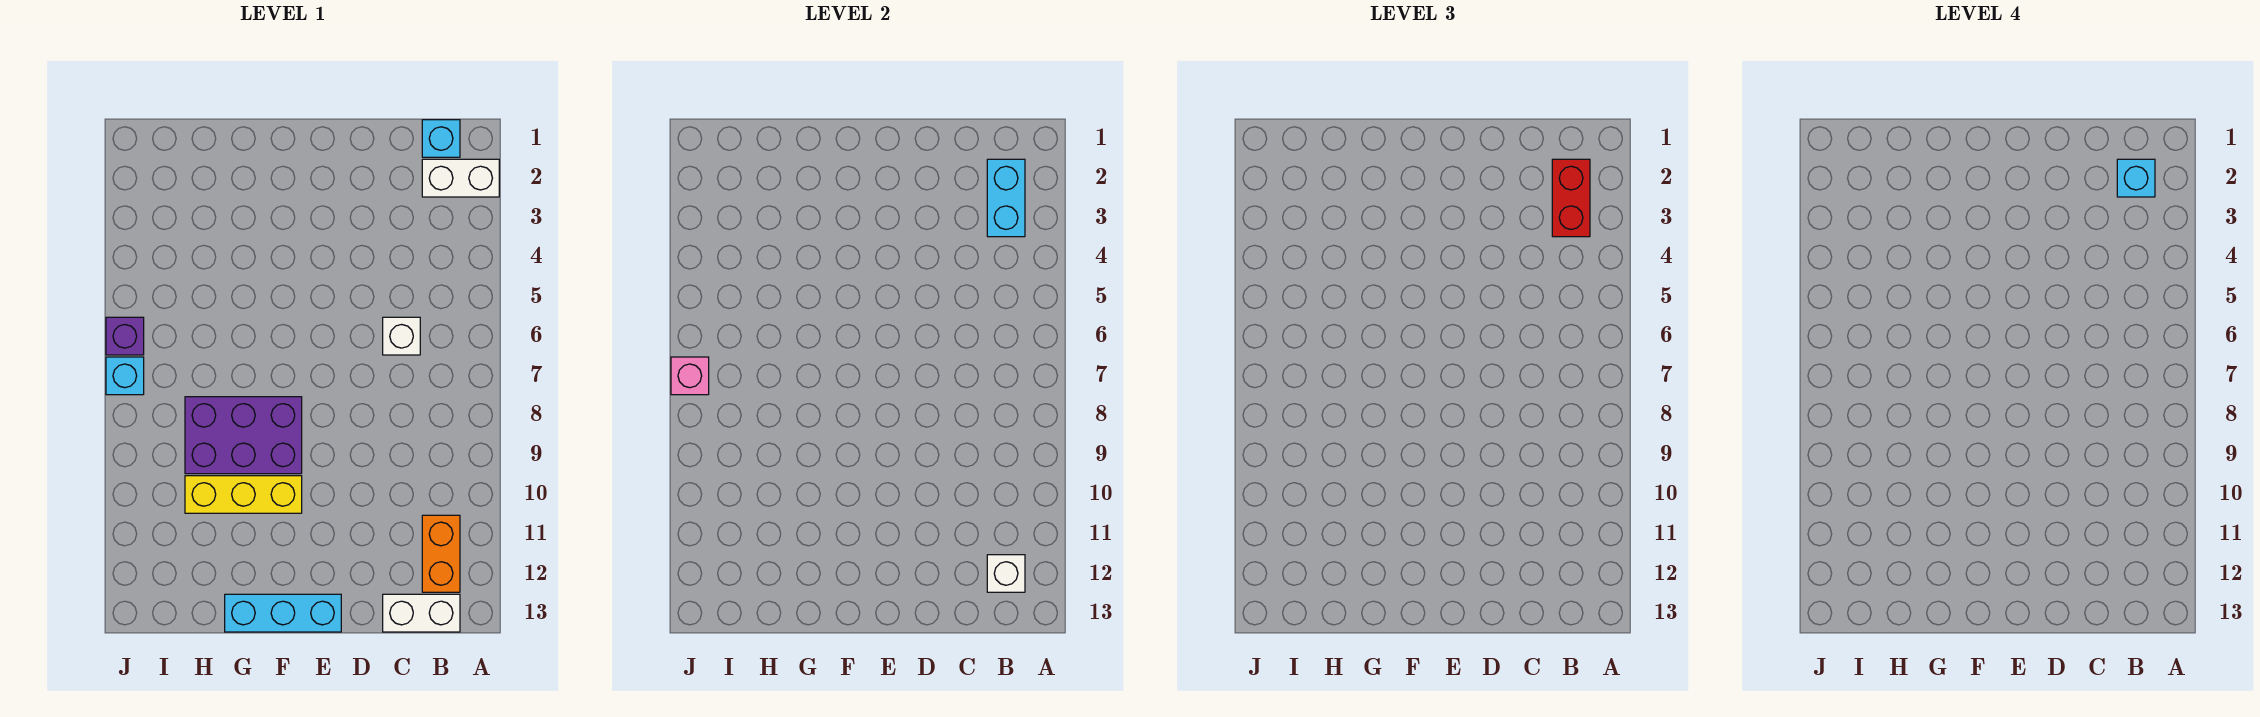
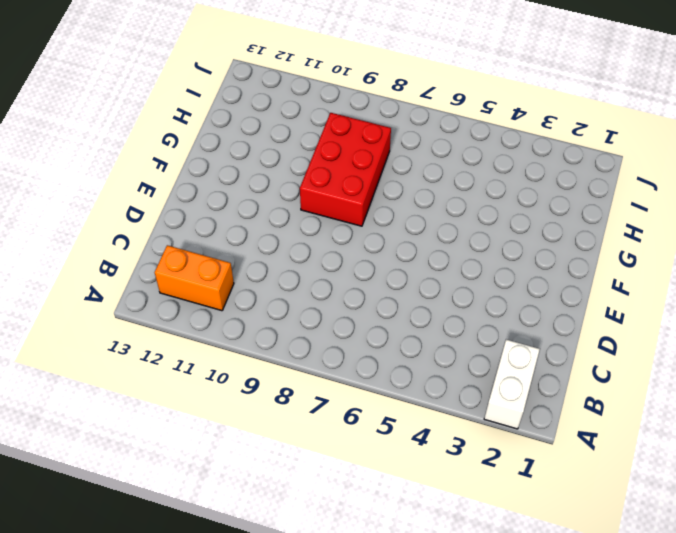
red 2x3 brick [300,113,391,226] -> purple 2x3 brick [185,397,302,474]
none -> cyan 1x1 brick [422,120,460,157]
none -> white 1x2 brick [383,594,460,632]
none -> white 1x1 brick [383,317,420,355]

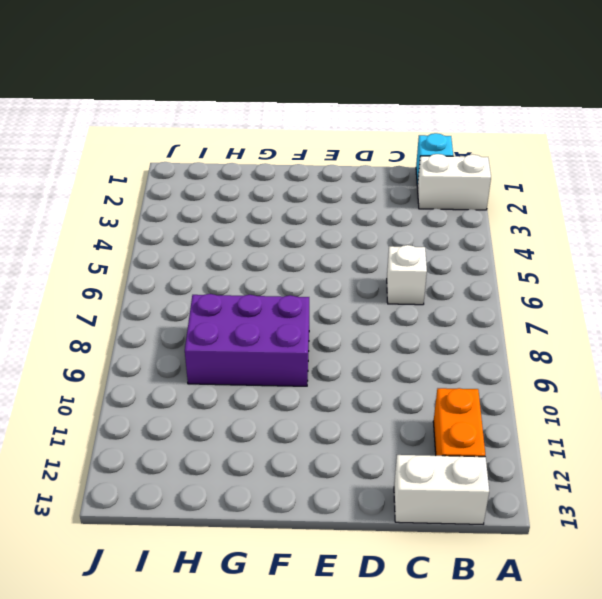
none -> cyan 1x3 brick [225,594,341,632]
none -> yellow 1x3 brick [185,476,302,513]
none -> purple 1x1 brick [106,317,144,355]

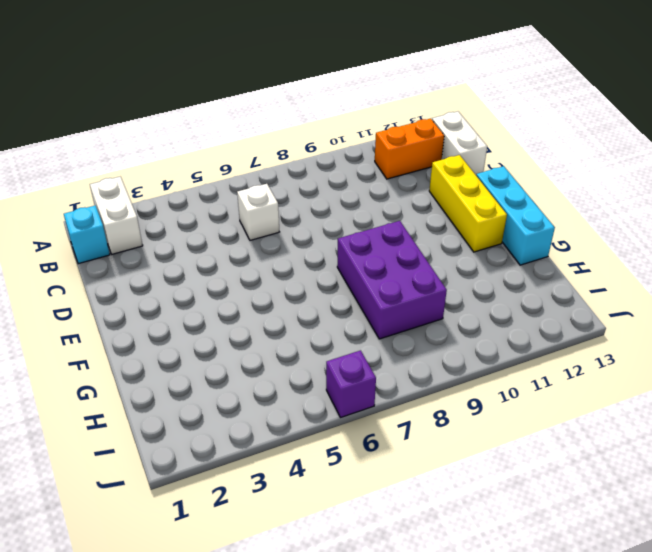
yellow 1x3 brick [429,155,507,252] -> yellow 1x3 brick moved to [185,476,302,513]
none -> cyan 1x1 brick [106,357,144,395]
none -> cyan 1x2 brick [987,159,1025,237]
none -> white 1x1 brick [987,555,1025,592]

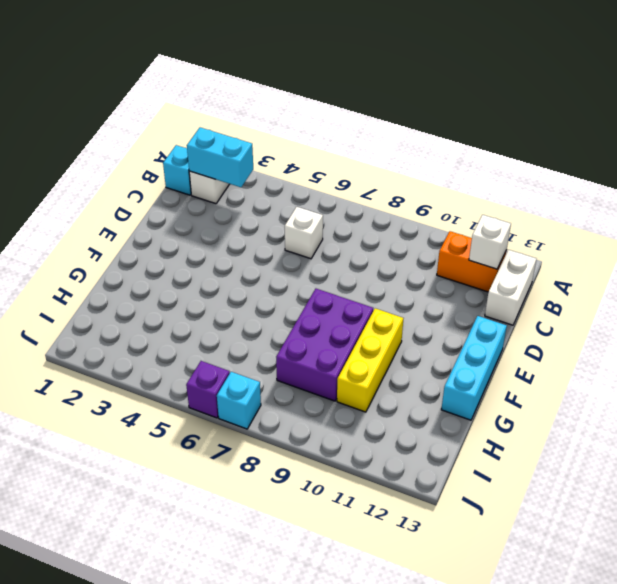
none -> pink 1x1 brick [671,357,709,395]
none -> red 1x2 brick [1552,159,1590,237]
none -> cyan 1x1 brick [2117,159,2155,197]

